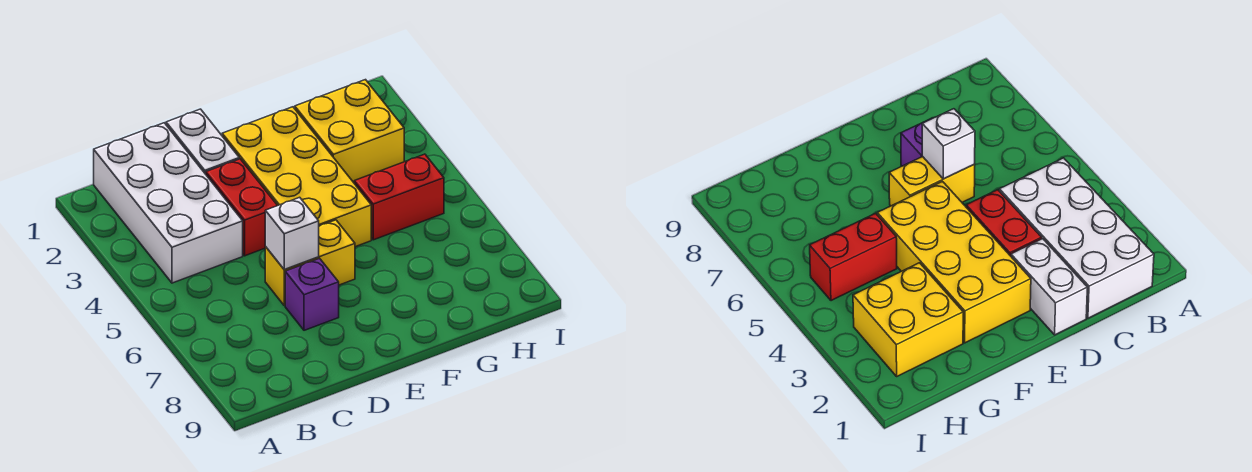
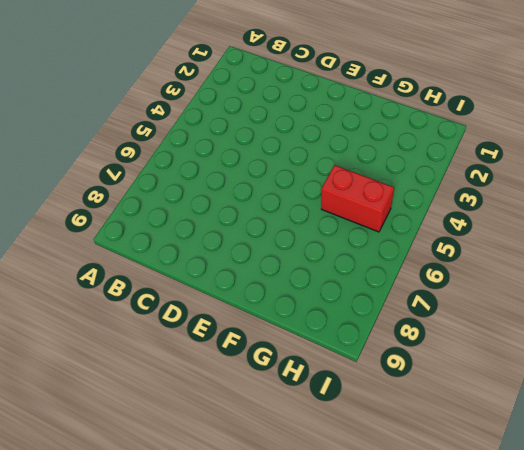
none -> white 2x4 brick [94,123,243,283]
none -> white 1x2 brick [166,109,239,174]

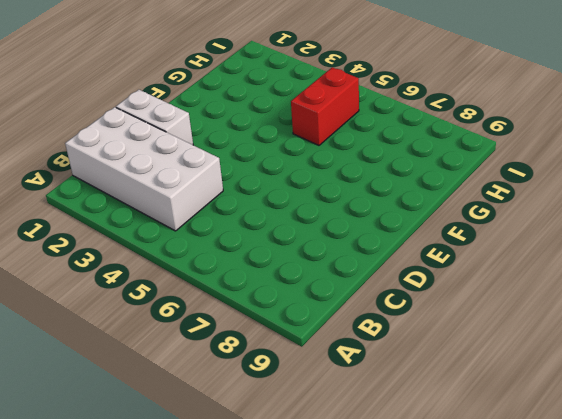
none -> red 1x2 brick [206,159,278,256]
none -> yellow 1x2 brick [265,220,355,306]

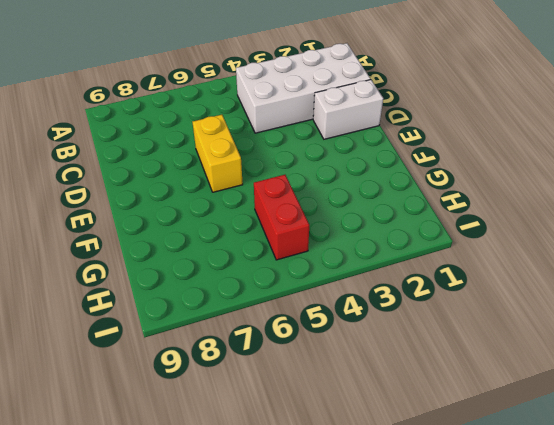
none -> red 1x2 brick [206,159,278,256]
none -> purple 1x1 brick [285,258,339,330]

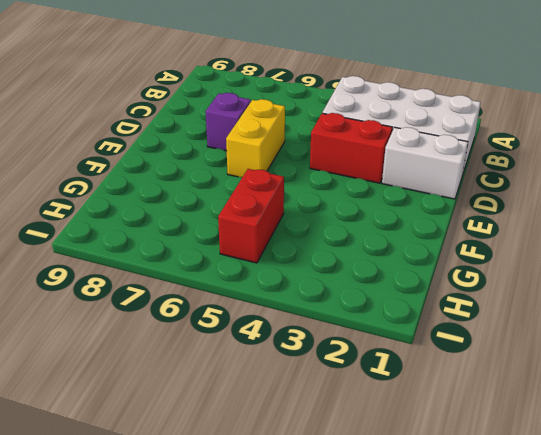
none -> yellow 2x4 brick [222,107,371,247]
none -> yellow 2x2 brick [295,80,404,183]

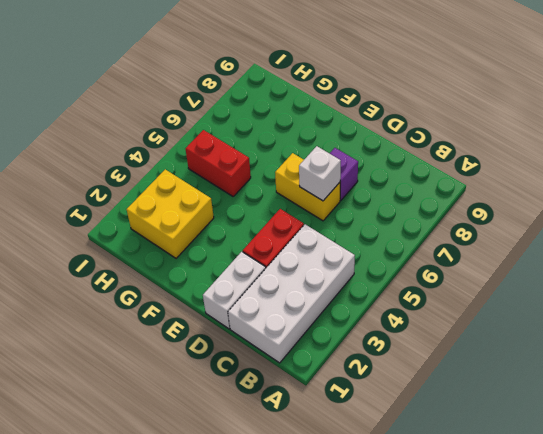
none -> yellow 2x4 brick [222,107,371,247]

